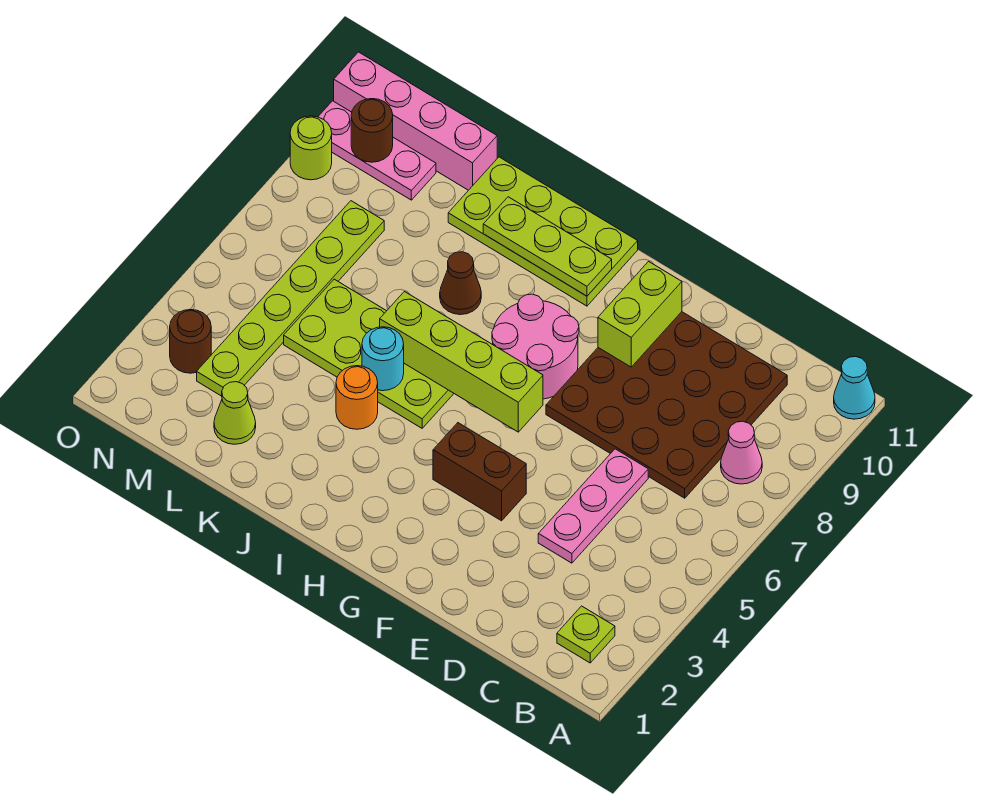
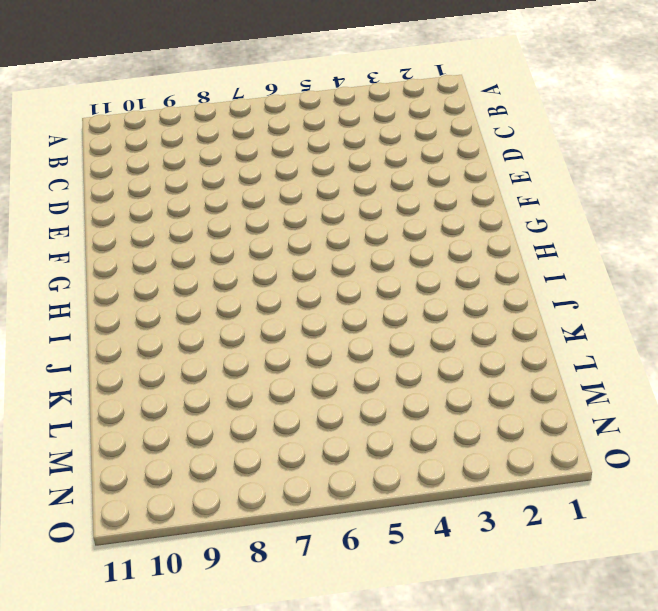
none -> cyan 1x1 cone [834,356,875,419]
none -> lime 1x1 plate [557,606,615,663]
none -> pink 1x1 cone [721,421,762,484]

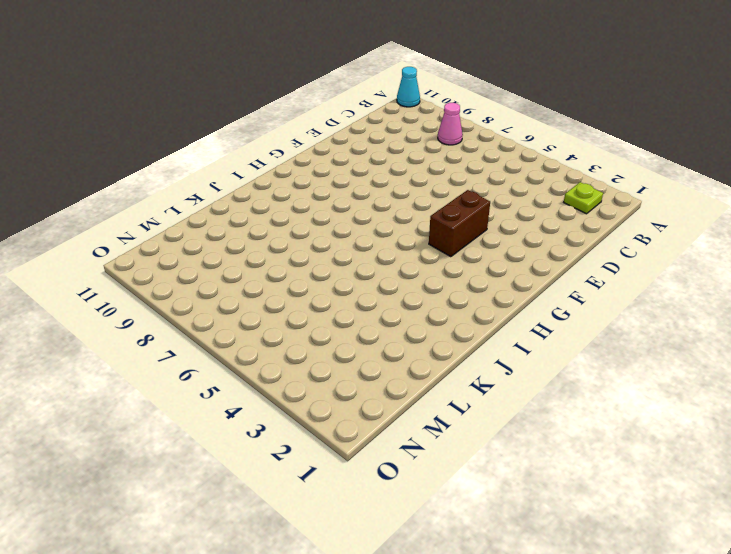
none -> brown 4x4 plate [546,312,787,498]
none -> pink 1x3 plate [538,449,648,563]
none -> pink 2x2 round brick [492,294,579,399]

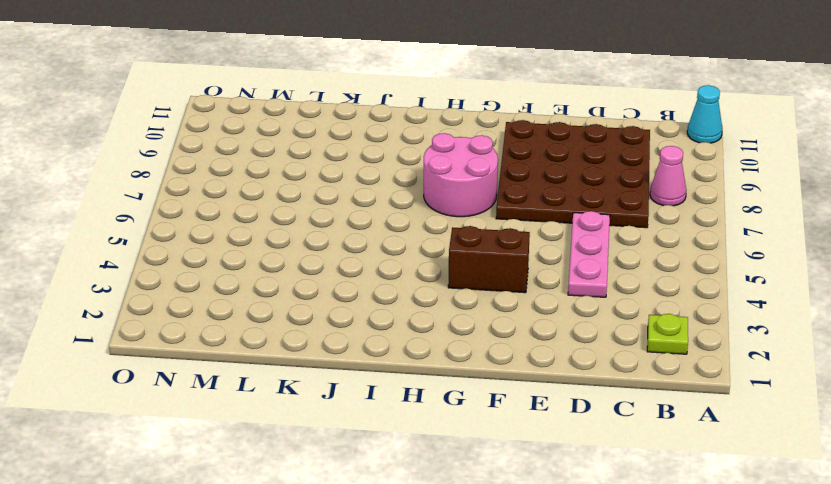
none -> lime 2x4 plate [448,157,638,306]
none -> lime 2x4 plate [284,279,454,428]
none -> orange 1x1 round brick [336,366,378,429]

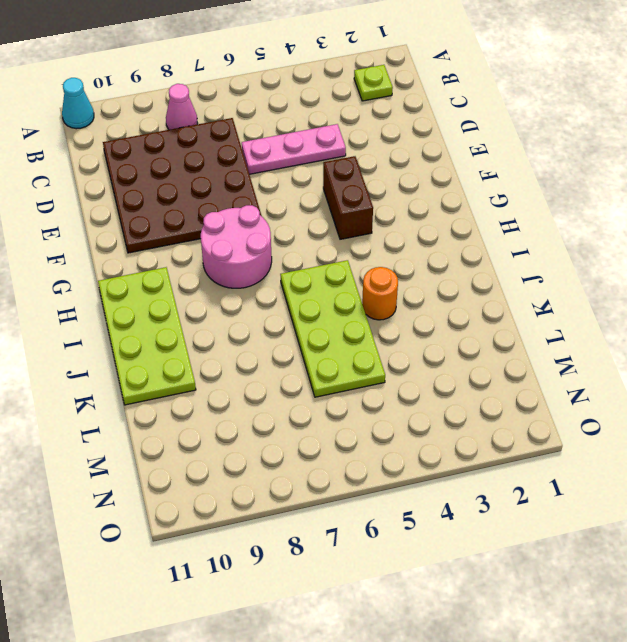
none -> brown 1x1 cone [440,252,481,315]
none -> lime 1x1 cone [214,382,256,444]
none -> pink 1x4 brick [334,52,497,190]

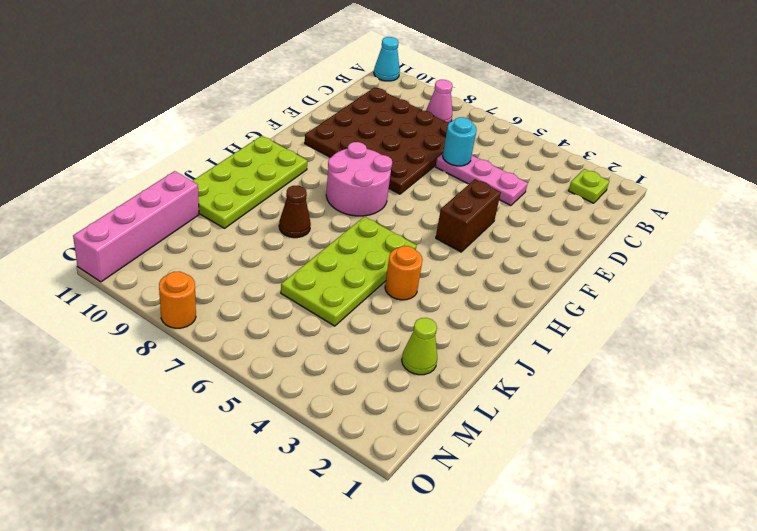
cyan 1x1 round brick [443,117,477,166] -> cyan 1x1 round brick moved to [362,327,404,391]
orange 1x1 round brick [159,271,196,328] -> none
none -> lime 1x6 plate [197,201,384,396]
none -> pink 1x3 plate [318,101,436,200]
none -> brown 1x1 round brick [170,310,211,373]

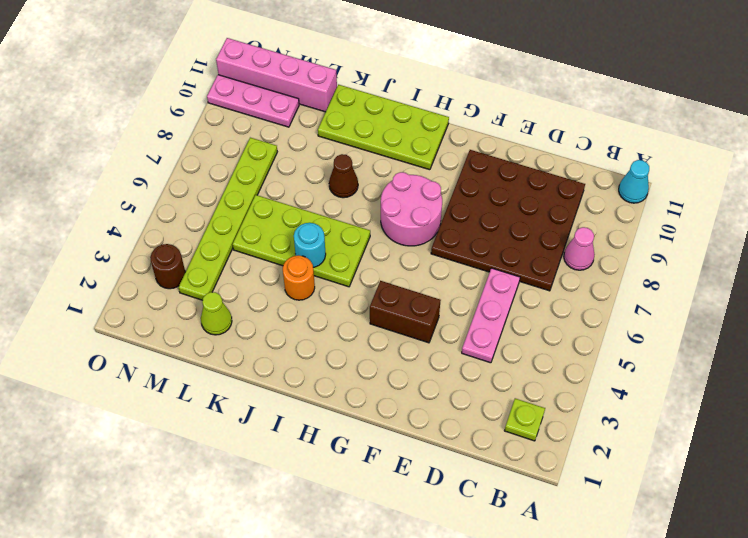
none -> lime 1x1 round brick [290,116,332,180]
none -> lime 1x2 brick [598,262,682,367]
none -> lime 1x4 brick [380,292,543,432]

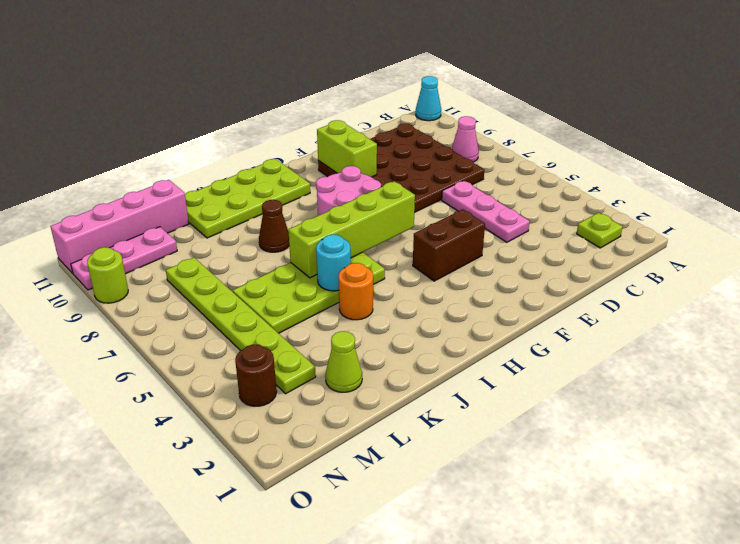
none -> lime 1x3 plate [483,197,612,296]
none -> brown 1x1 round brick [351,99,393,162]

